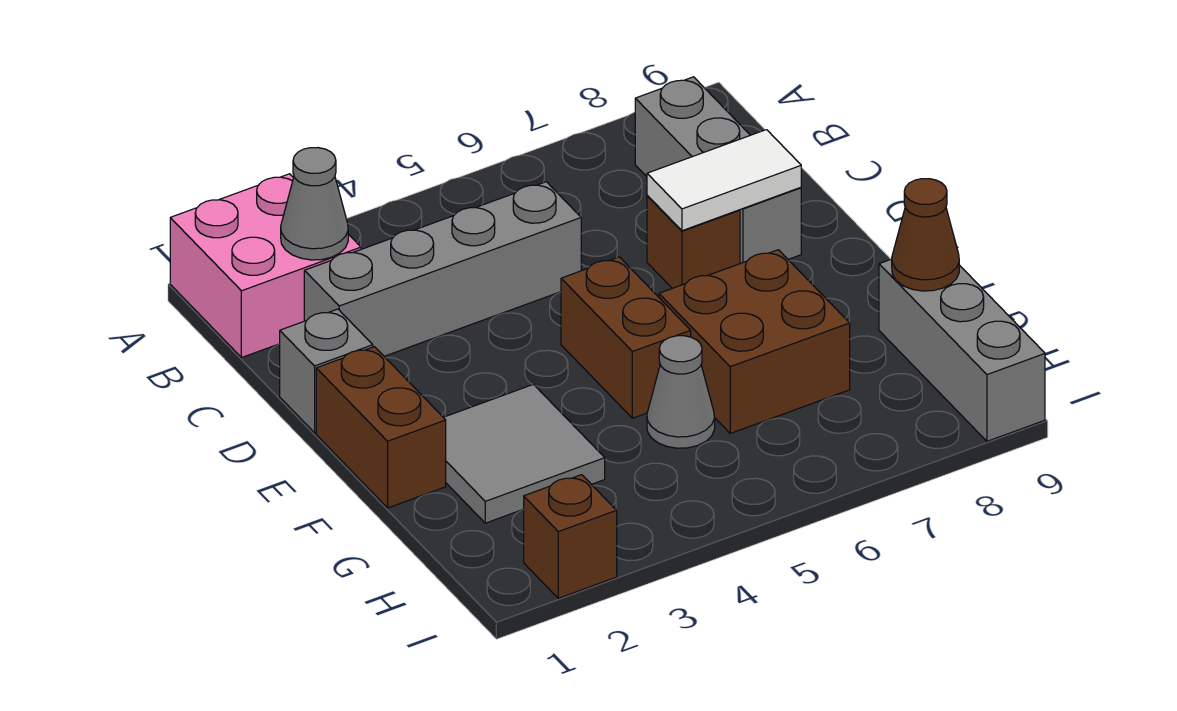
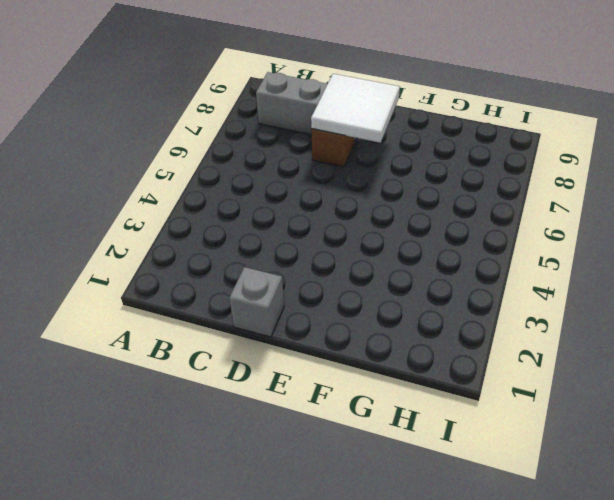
white 2x2 tile [311,74,400,143] -> white 1x2 tile [647,130,801,231]
none -> pink 2x2 brick [170,174,361,358]
none -> grey 1x4 brick [304,182,581,356]
none -> brown 1x2 brick [316,347,446,508]

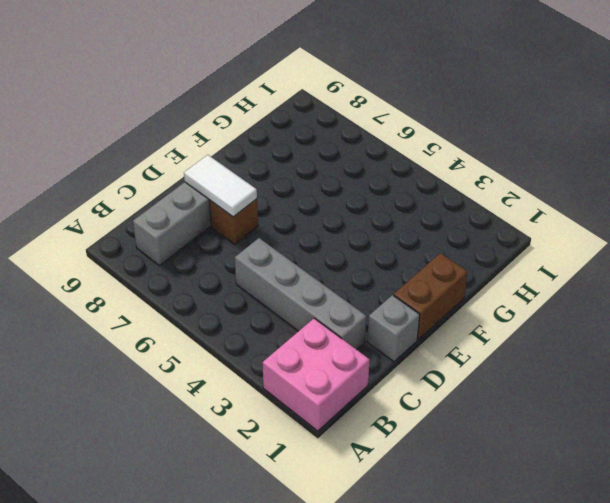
none -> brown 1x2 brick [561,257,691,418]
none -> grey 2x2 tile [443,384,605,523]
none -> brown 2x2 brick [659,250,850,433]

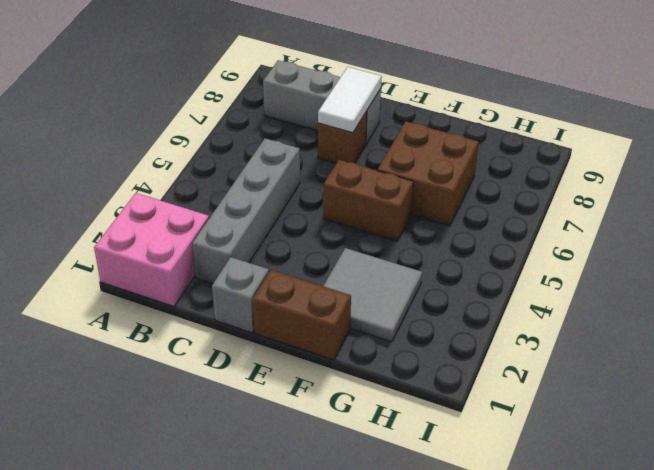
none -> grey 1x1 cone [647,336,715,448]
none -> grey 1x3 brick [879,259,1045,441]
none -> brown 1x1 brick [523,475,617,598]

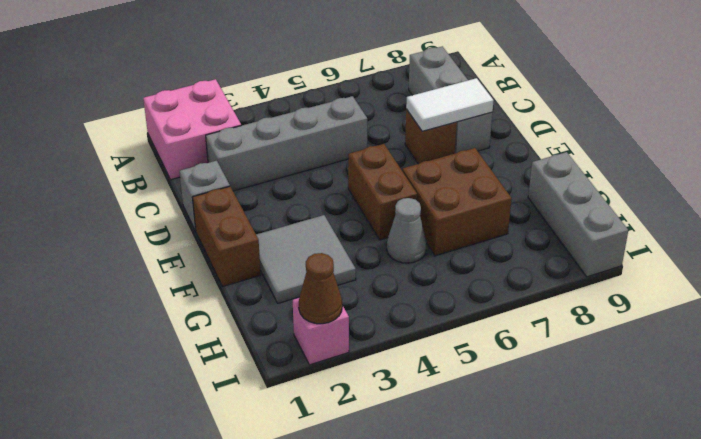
pink 1x1 brick [293,298,349,365] -> brown 1x1 brick [523,475,617,598]
brown 1x1 cone [299,253,342,324] -> brown 1x1 cone moved to [892,179,959,291]
none -> grey 1x1 cone [281,148,348,260]

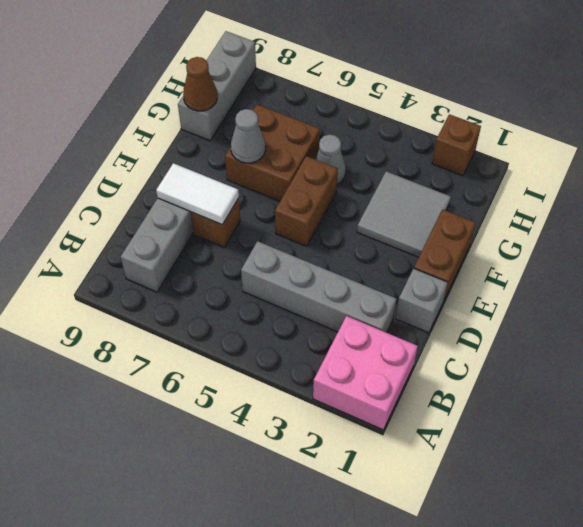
grey 1x1 cone [231,109,266,163] -> grey 1x1 cone moved to [281,148,348,260]

